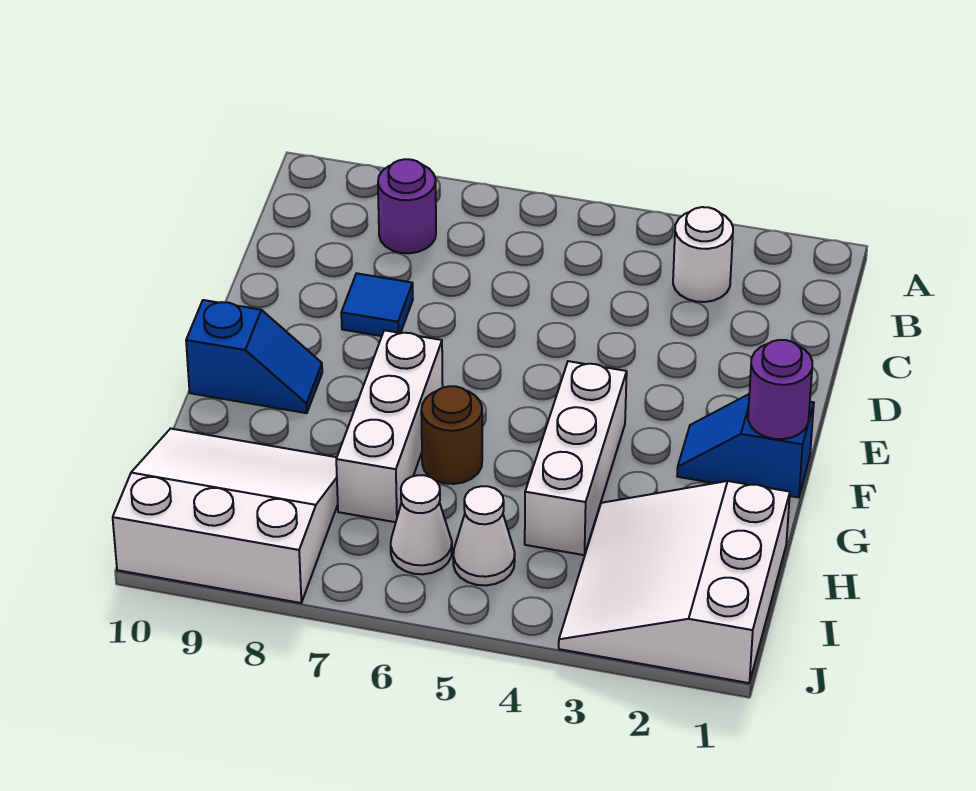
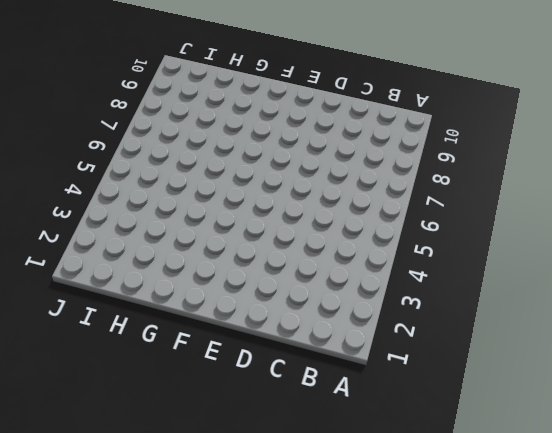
none -> white 1x1 round brick [673,207,733,302]
none -> purple 1x1 round brick [378,159,436,253]
none -> blue 1x1 tile [341,273,413,336]

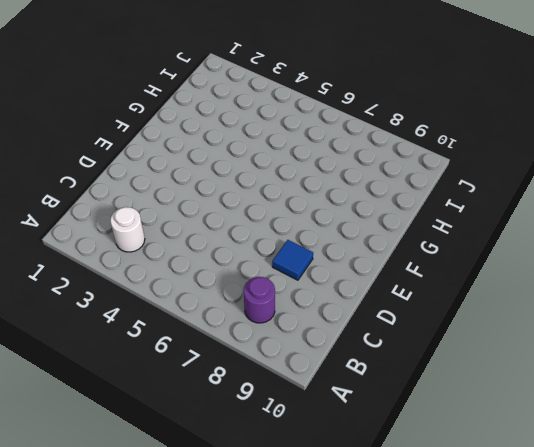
none -> blue 1x2 slope [677,394,814,498]
none -> white 1x3 brick [525,361,627,555]
none -> white 1x3 brick [336,330,443,522]

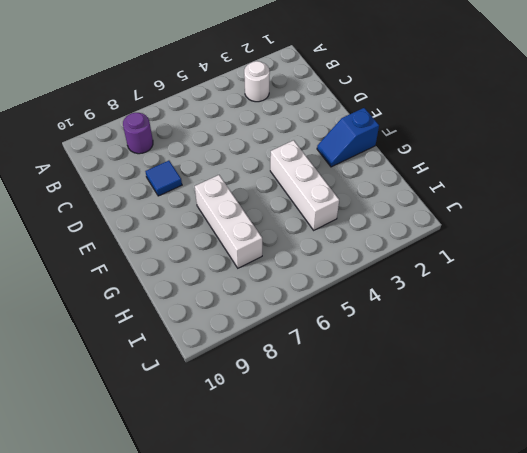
none -> blue 1x2 slope [186,300,322,413]
none -> brown 1x1 round brick [421,386,482,484]
none -> white 3x3 slope [559,481,790,683]

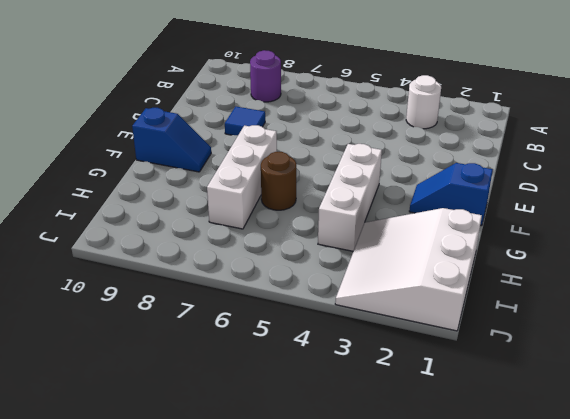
none -> white 3x3 slope [113,429,338,603]
none -> white 1x1 cone [453,486,515,585]
none -> white 1x1 cone [391,475,452,574]

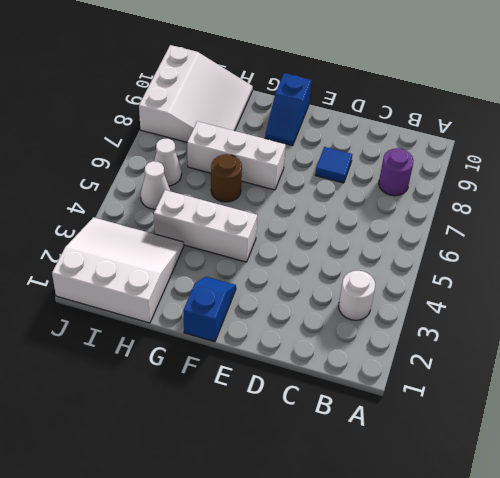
none -> purple 1x1 round brick [748,340,812,439]

